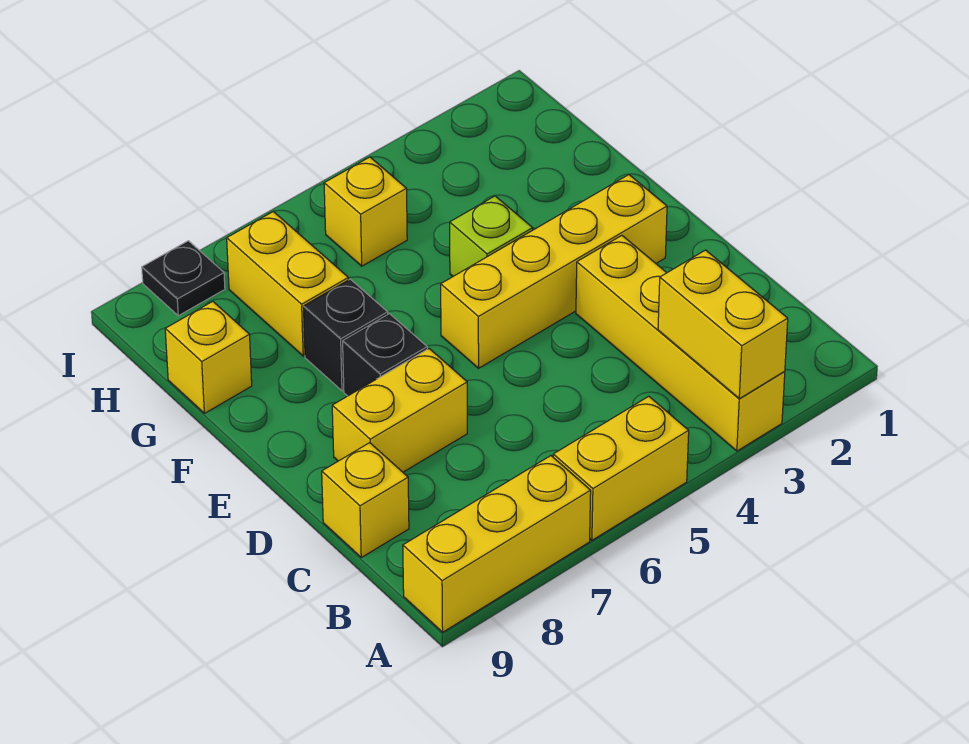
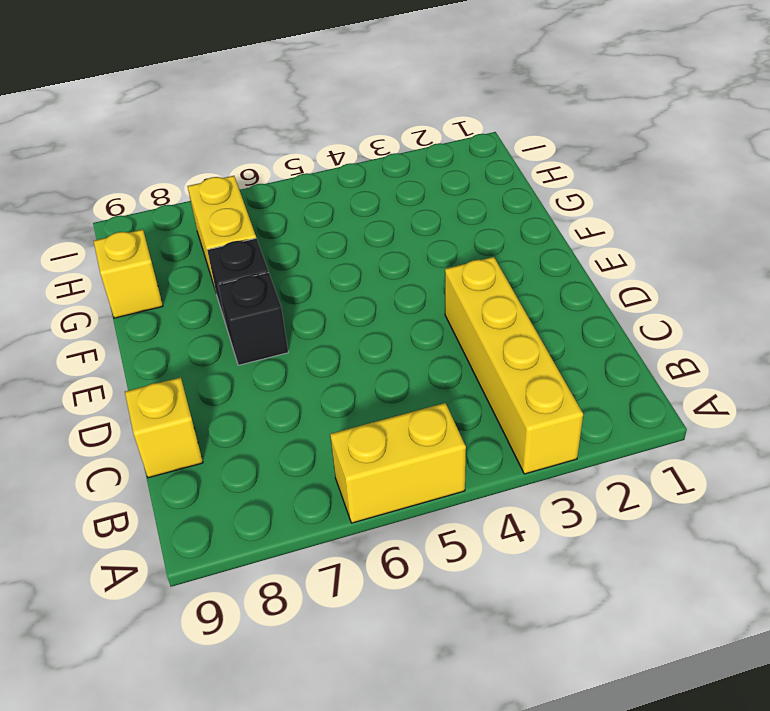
none -> yellow 1x3 brick [403,456,591,632]
none -> yellow 1x2 brick [332,349,467,472]
none -> yellow 1x4 brick [441,175,667,368]

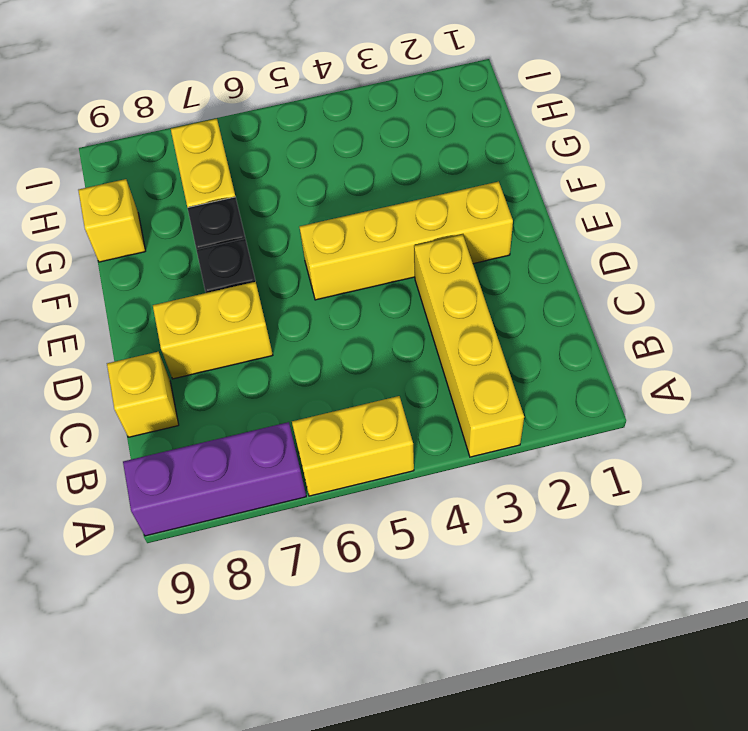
purple 1x3 brick [123,422,306,536] -> yellow 1x3 brick [403,456,591,632]
none -> lime 1x1 brick [450,196,533,276]
none -> yellow 1x1 brick [324,157,407,266]
none -> black 1x1 plate [142,241,225,316]

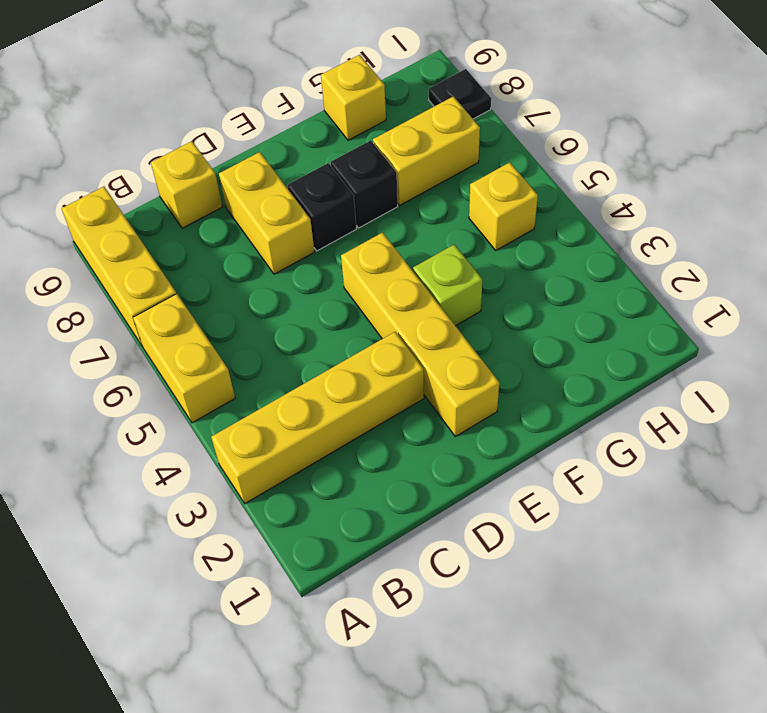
none -> yellow 1x2 brick [658,250,788,399]

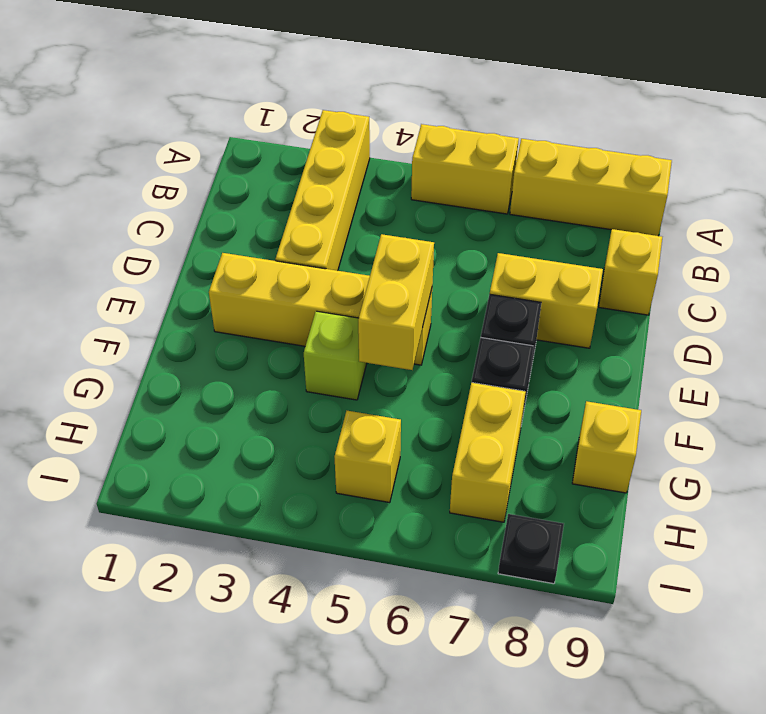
yellow 1x2 brick [358,234,434,370] -> yellow 1x2 brick moved to [658,250,788,399]

